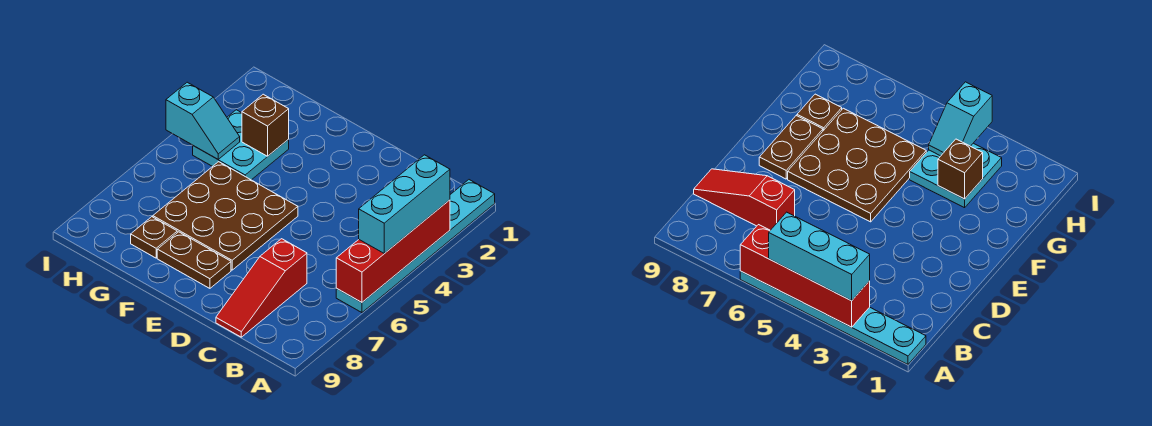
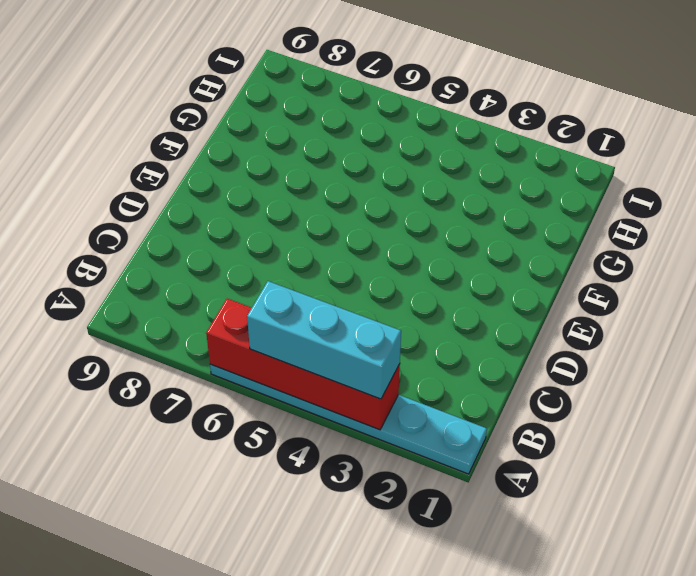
none -> red 1x3 slope [216,239,307,337]
none -> brown 3x3 plate [153,162,298,270]

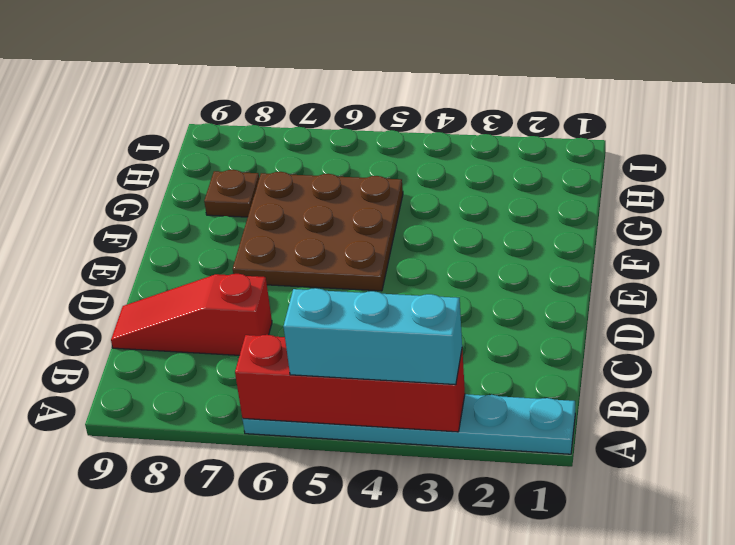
none -> brown 1x2 plate [157,232,231,288]
none -> cyan 2x2 plate [193,110,289,180]

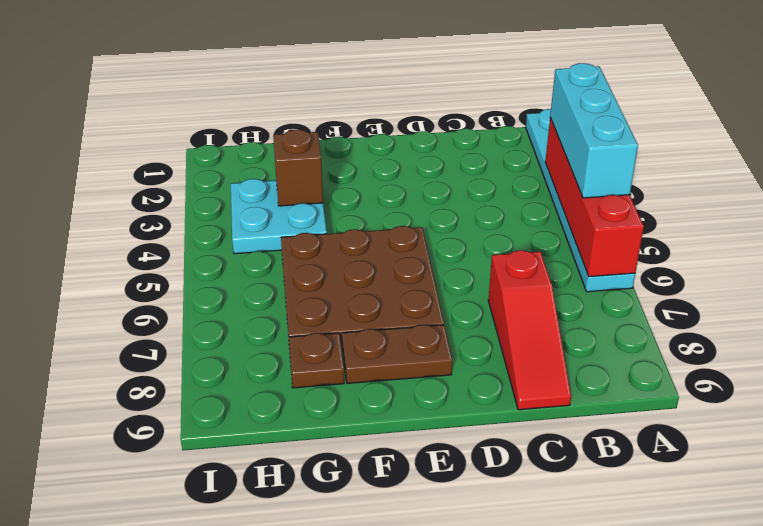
none -> cyan 1x2 slope [166,82,240,160]

